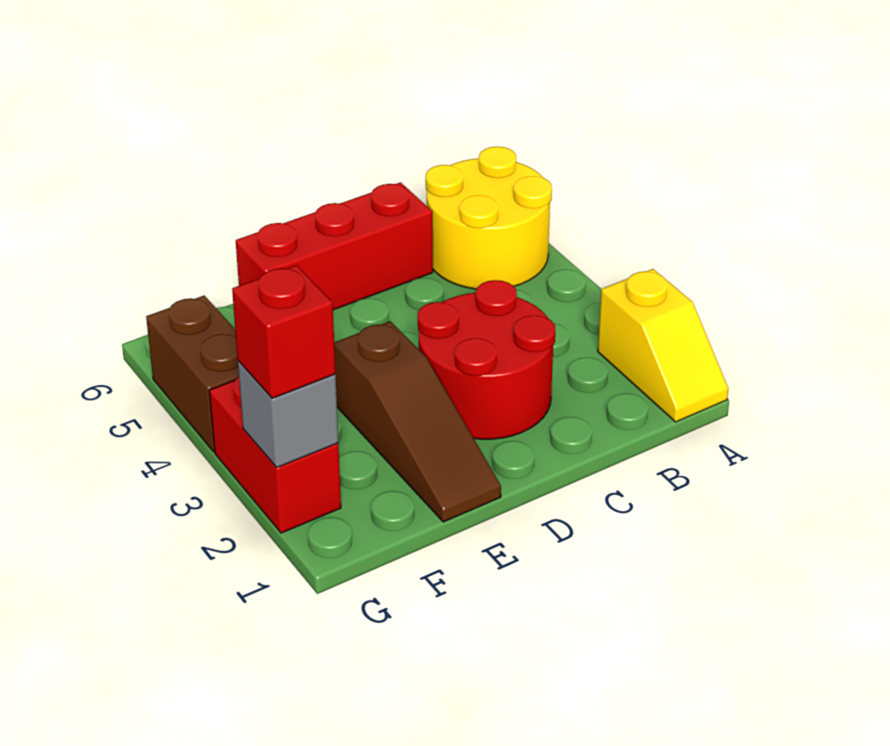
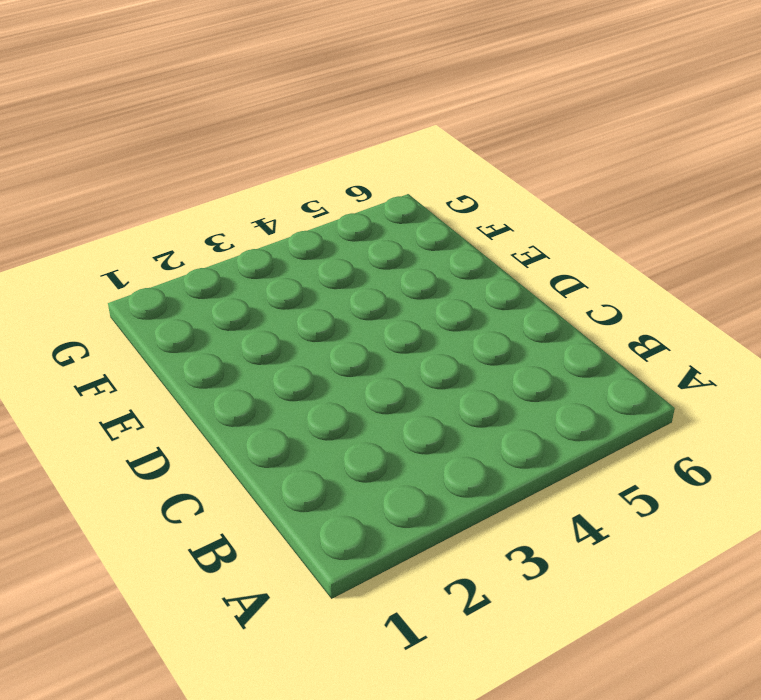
none -> yellow 1x2 slope [598,269,728,422]
none -> yellow 2x2 round brick [426,146,552,289]

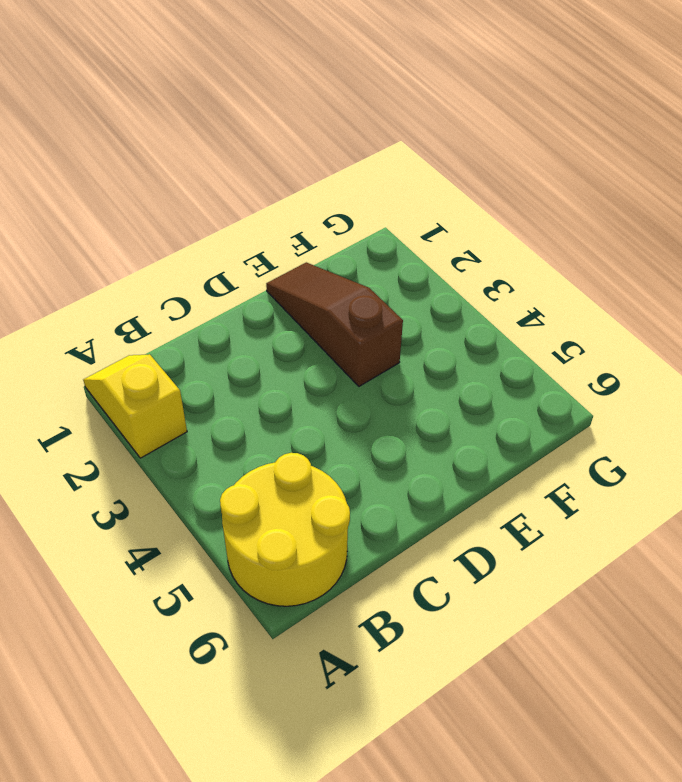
none -> red 2x2 round brick [418,280,555,439]
none -> red 1x3 brick [236,182,433,310]

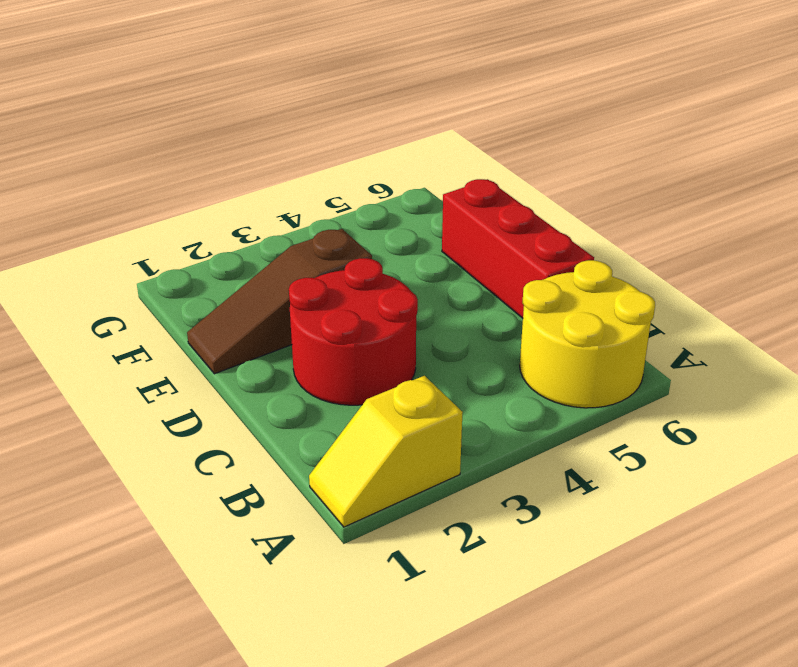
none -> red 1x2 brick [209,377,341,533]
none -> brown 1x2 brick [146,295,239,452]

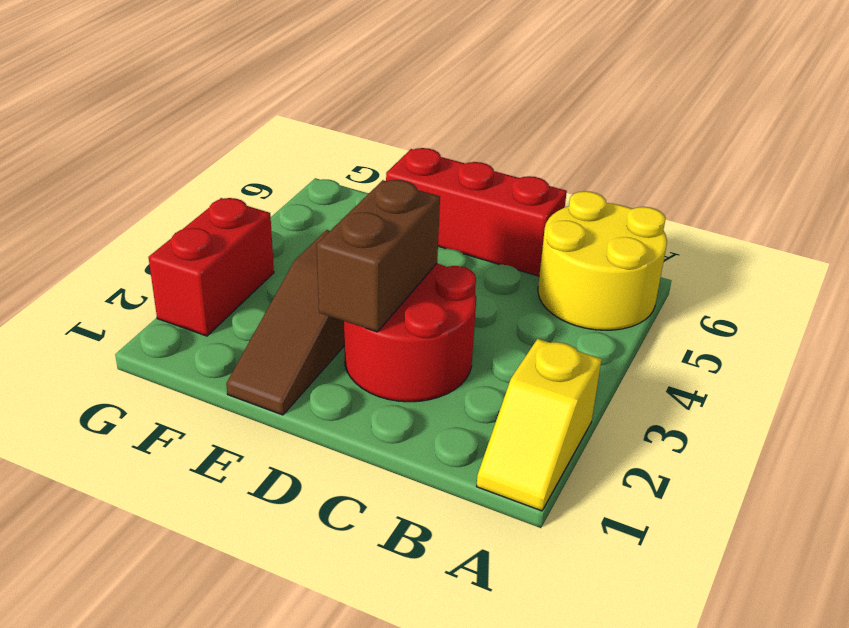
brown 1x2 brick [317,180,440,332] -> brown 1x2 brick moved to [146,295,239,452]
none -> grey 1x1 brick [238,361,338,467]
none -> red 1x1 brick [232,265,336,398]

